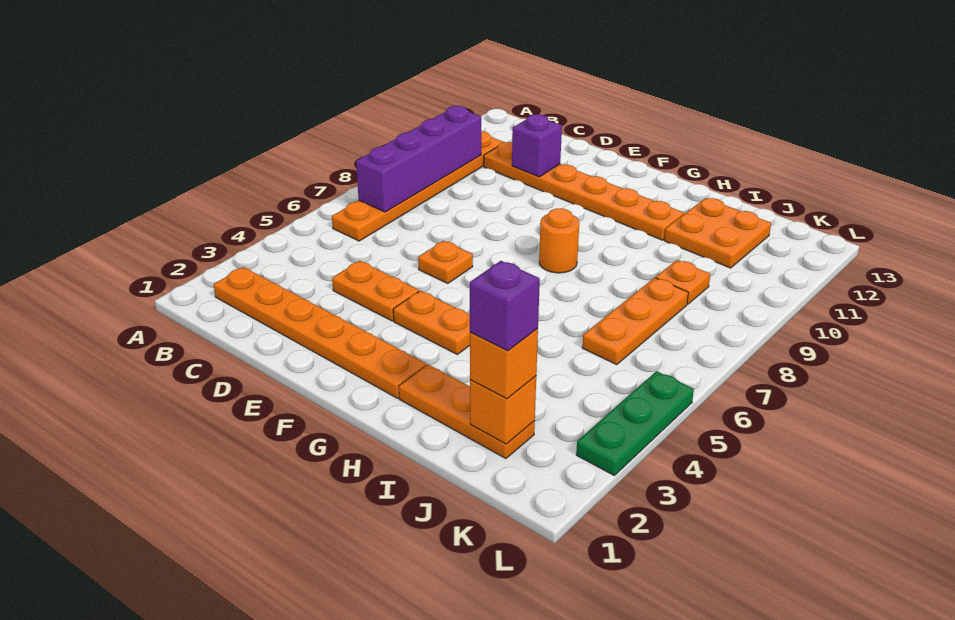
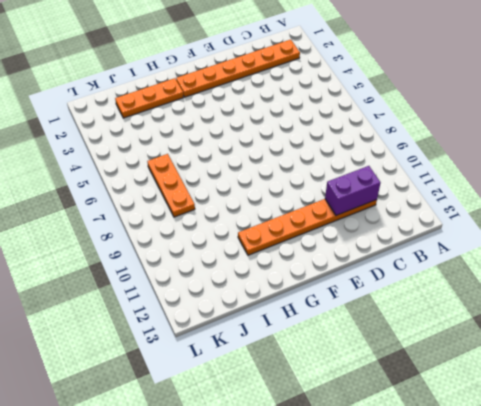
purple 1x2 brick [325,166,380,215] -> purple 1x1 brick [512,114,562,177]
none -> orange 1x6 plate [332,131,503,241]
none -> orange 1x2 plate [332,261,419,321]
none -> orange 1x1 plate [418,241,473,283]

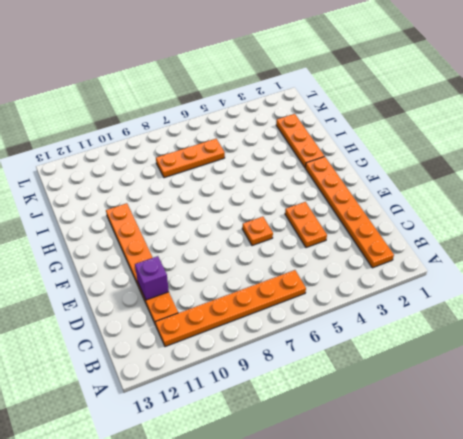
none -> orange 1x2 plate [393,291,470,354]
none -> orange 1x1 round brick [539,208,579,273]
none -> orange 2x2 plate [664,198,771,268]

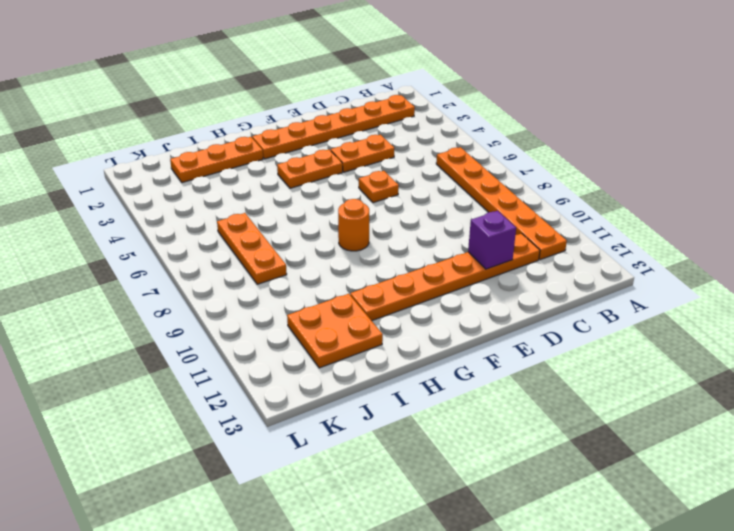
none -> orange 1x1 plate [656,260,710,304]
none -> green 1x3 plate [576,371,694,476]
none -> purple 1x4 brick [356,106,481,212]

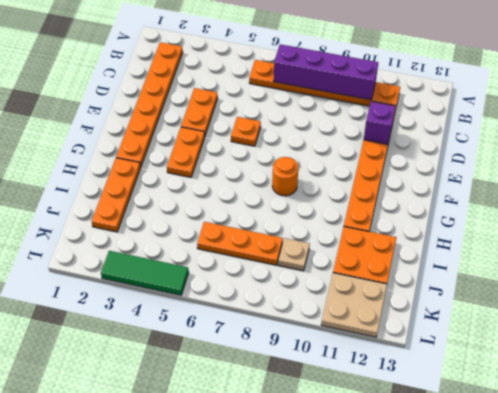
tan 1x1 plate [278,238,310,271] -> orange 1x1 plate [656,260,710,304]
tan 2x2 plate [321,273,387,337] -> none
green 1x3 tile [101,251,189,295] -> green 1x3 plate [576,371,694,476]
none -> orange 1x1 brick [470,376,536,444]
none -> orange 1x1 brick [470,328,538,399]
none -> purple 1x1 brick [470,261,540,351]

